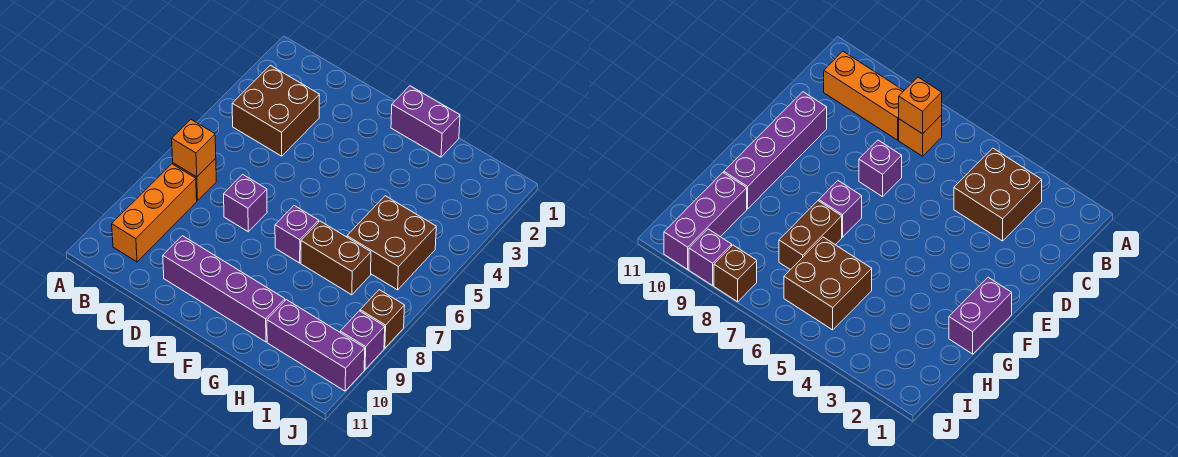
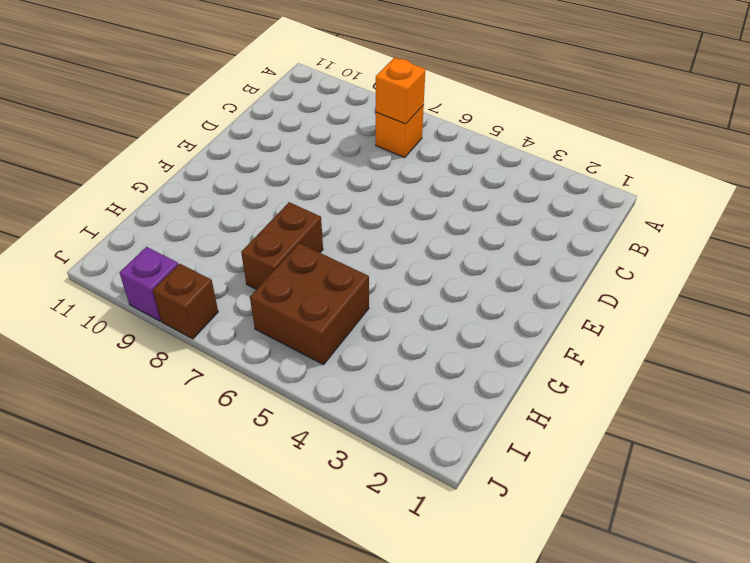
none -> brown 2x2 brick [232,65,320,156]
none -> orange 1x3 brick [112,164,197,262]
none -> purple 1x1 brick [224,174,267,232]

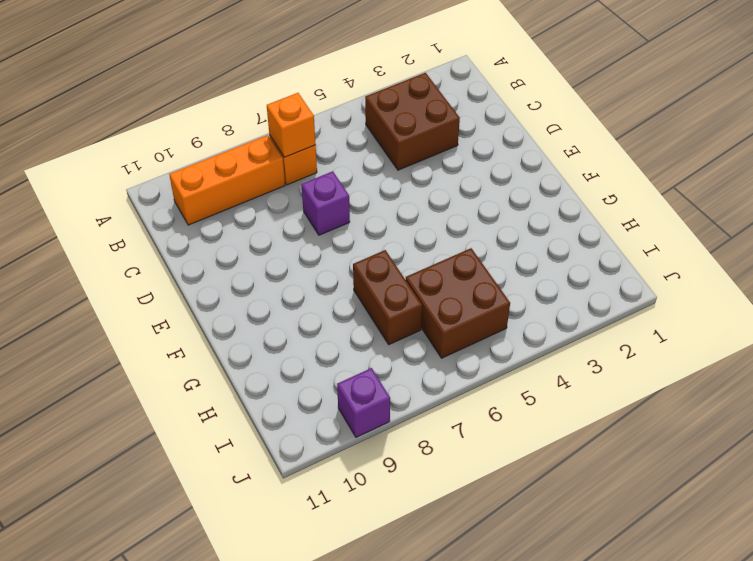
none -> purple 1x4 brick [163,236,285,342]
none -> purple 1x2 brick [391,86,460,157]
none -> purple 1x1 brick [275,206,319,263]

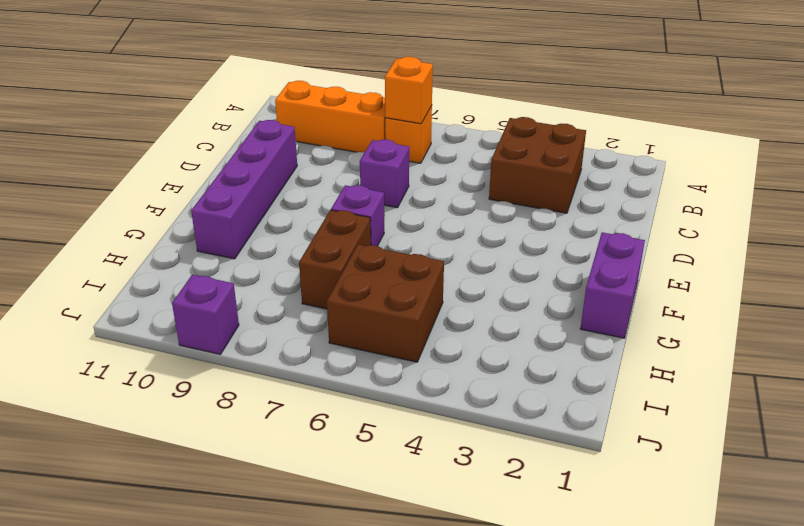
none -> purple 1x3 brick [267,300,365,391]
none -> brown 1x1 brick [360,290,405,348]

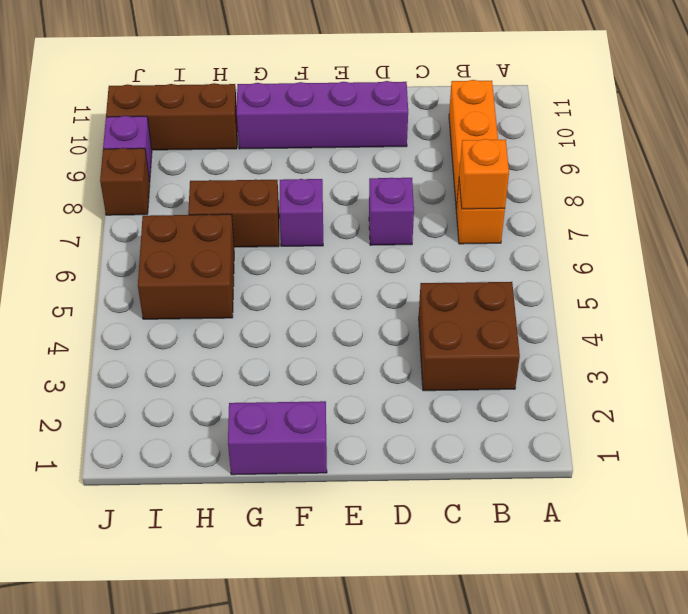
brown 1x3 brick [106,83,238,150] -> purple 1x3 brick [267,300,365,391]

